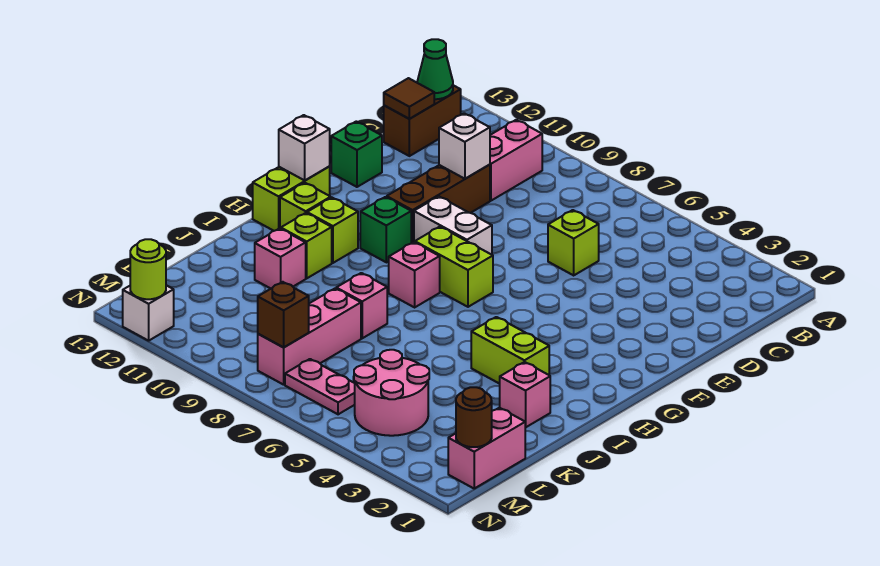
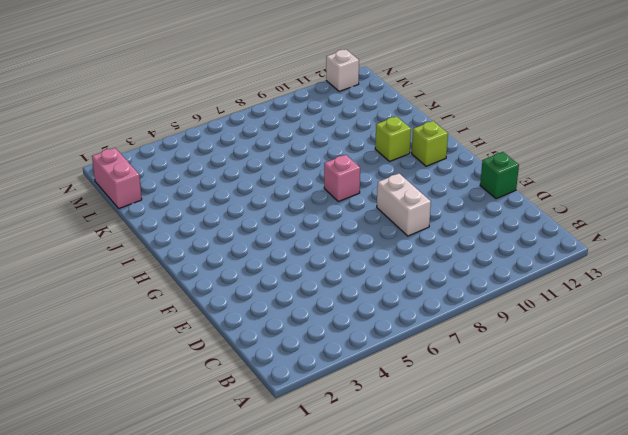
white 1x2 brick [377,174,431,236] -> white 1x2 brick turned to [414,196,492,255]
none -> pink 1x2 brick [490,120,542,201]
none -> brown 1x2 brick [384,85,461,156]
none -> lime 1x1 brick [548,210,599,275]

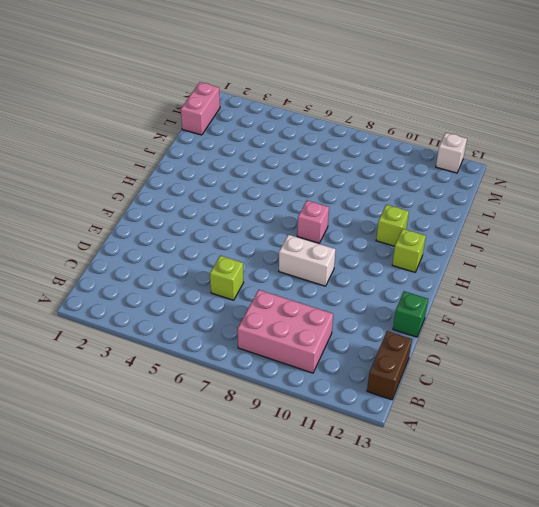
pink 2x3 brick [238,290,333,373] -> pink 1x2 brick [490,120,542,201]
none -> brown 1x3 brick [387,165,490,243]
none -> lime 1x2 brick [415,227,493,307]
none -> green 1x1 brick [360,197,411,262]

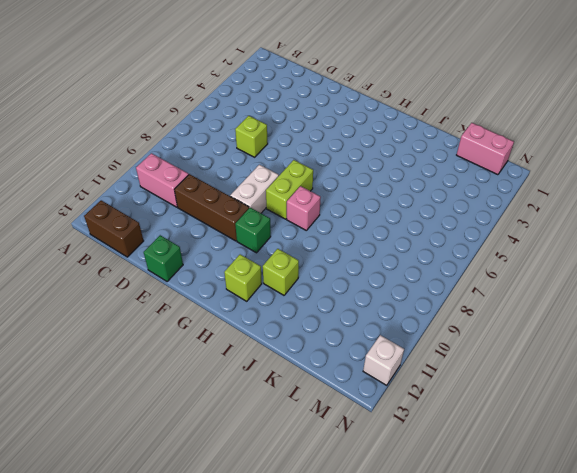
none -> lime 1x2 brick [253,167,330,231]
none -> lime 1x1 brick [307,198,358,263]
none -> lime 1x2 brick [471,317,549,384]

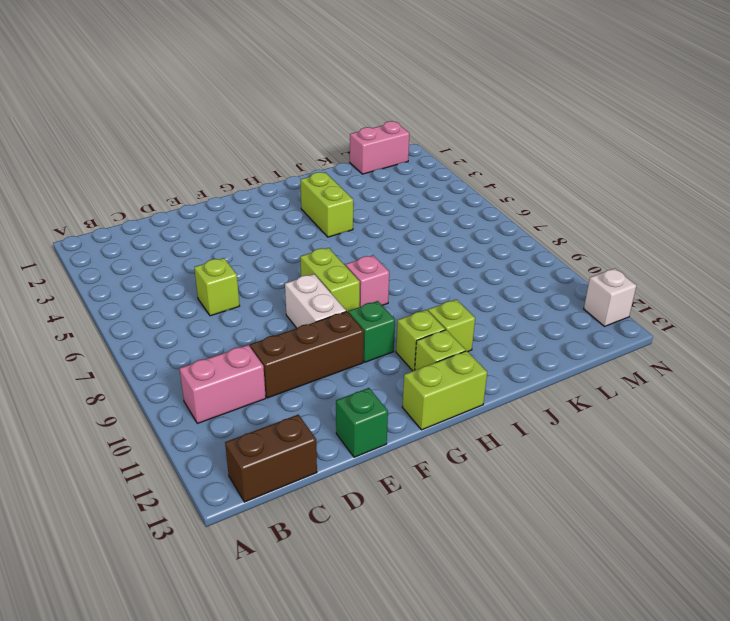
none -> pink 1x1 brick [500,362,550,427]
none -> pink 1x1 brick [336,273,387,338]
none -> pink 1x1 brick [255,228,306,289]

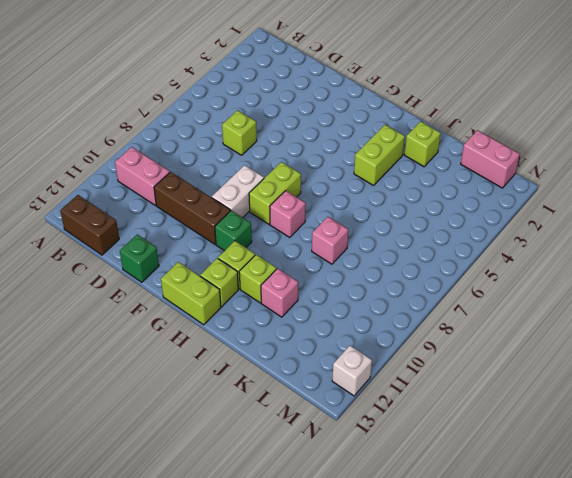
lime 1x1 brick [405,121,441,167] -> pink 1x1 brick [500,362,550,427]
none -> pink 1x3 brick [258,288,361,385]
none -> pink 2x2 round brick [354,350,429,436]
none -> pink 1x2 plate [285,359,355,414]

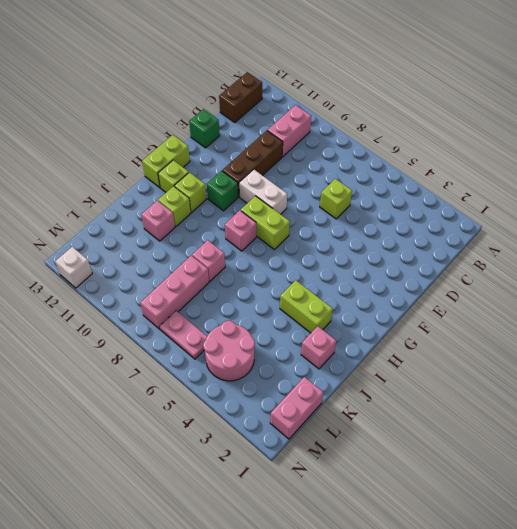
none -> green 1x1 cone [417,39,453,99]
none -> brown 1x1 tile [384,78,434,119]
none -> white 1x1 brick [439,113,490,179]

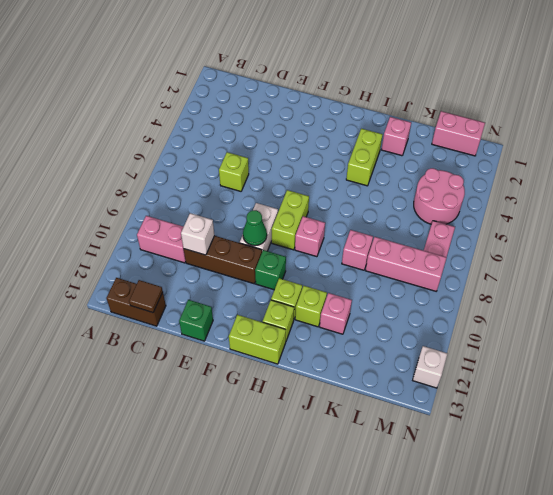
green 1x1 cone [243,210,267,246] -> green 1x1 cone moved to [417,39,453,99]
none -> white 1x1 brick [279,115,330,180]
none -> brown 1x1 round brick [456,387,492,447]
none -> brown 1x1 brick [258,282,309,347]

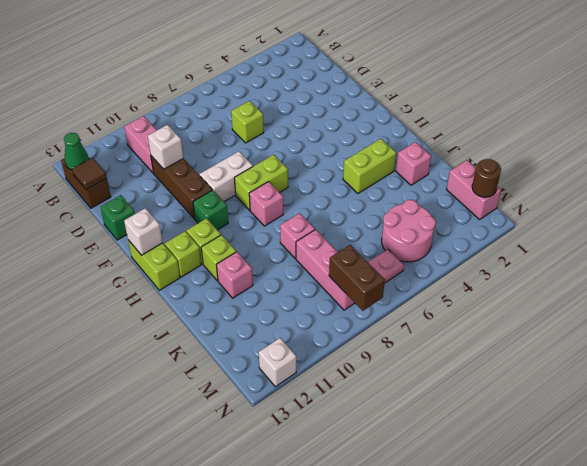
brown 1x2 brick [329,245,385,311] -> brown 1x1 brick [258,282,309,347]
none -> lime 1x1 round brick [130,239,166,299]

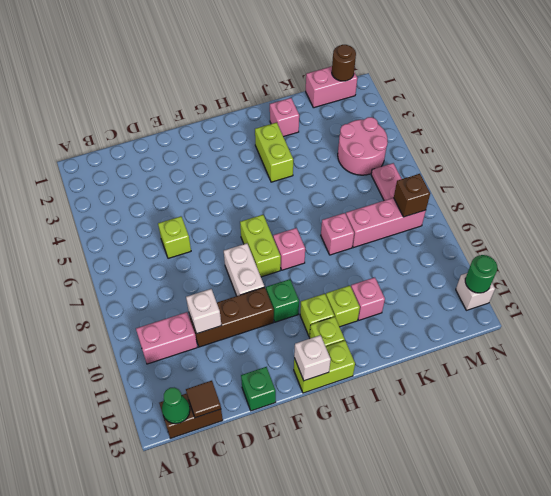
green 1x1 round brick [465,255,497,293] -> lime 1x1 round brick [130,239,166,299]

